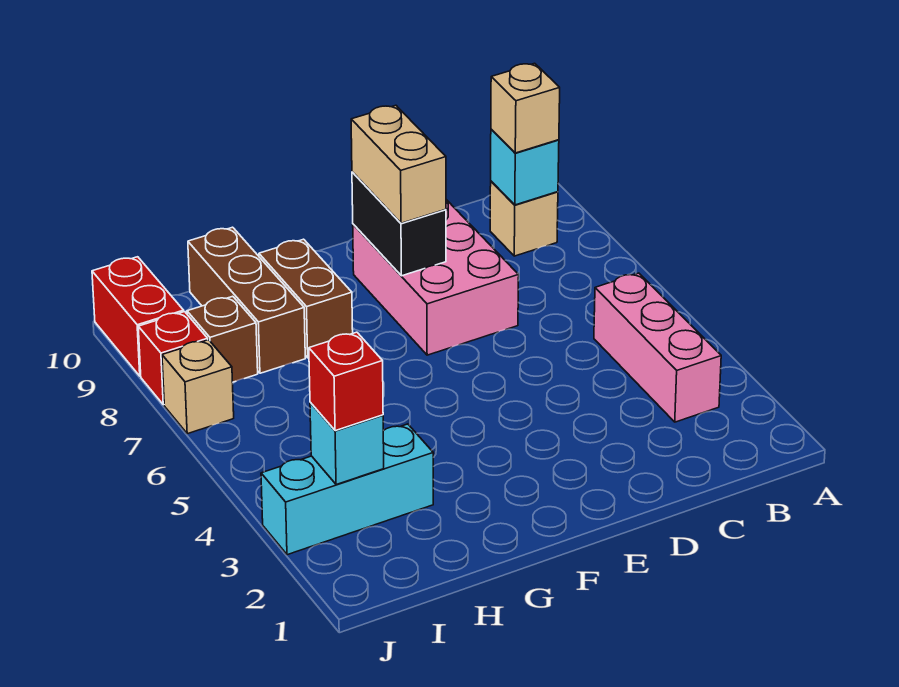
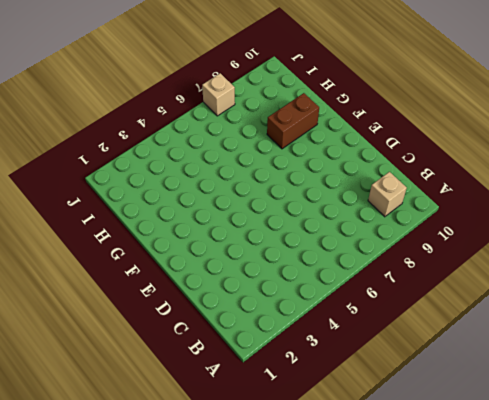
none -> pink 1x3 brick [594,273,721,422]
none -> pink 2x3 brick [353,200,519,355]
none -> cyan 1x3 brick [261,424,433,555]

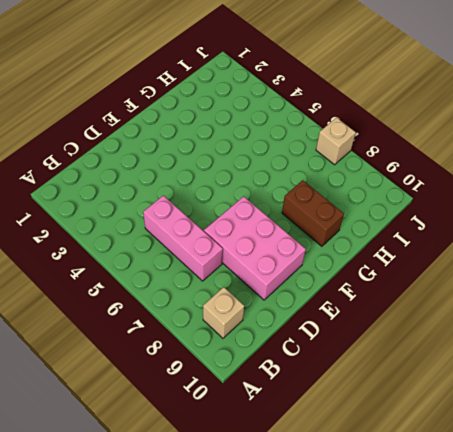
pink 1x3 brick [143,196,223,281] -> pink 1x3 brick moved to [594,273,721,422]
none -> cyan 1x3 brick [261,424,433,555]
none -> brown 1x3 brick [188,227,305,373]
none -> brown 1x1 brick [187,296,258,382]

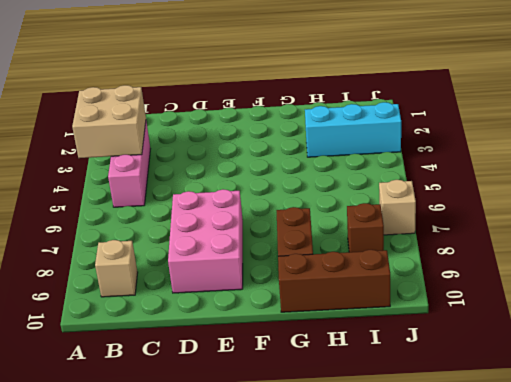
tan 2x2 brick [72,85,146,158] -> none
brown 1x3 brick [278,250,390,312] -> brown 1x3 brick turned to [188,227,305,373]
none -> red 1x1 brick [138,312,208,405]
none -> red 1x2 brick [92,257,184,376]
none -> cyan 1x1 brick [491,129,559,205]

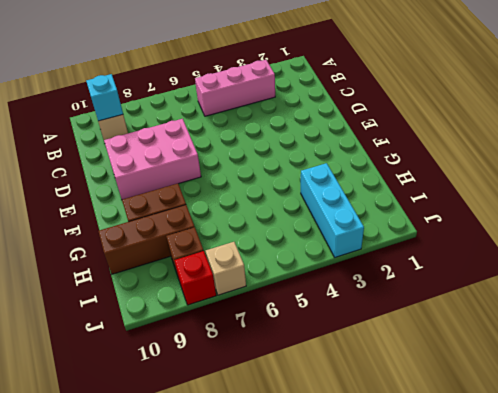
none -> red 1x2 brick [92,257,184,376]
none -> black 1x2 brick [352,172,446,276]
none -> cyan 1x1 brick [310,402,384,485]

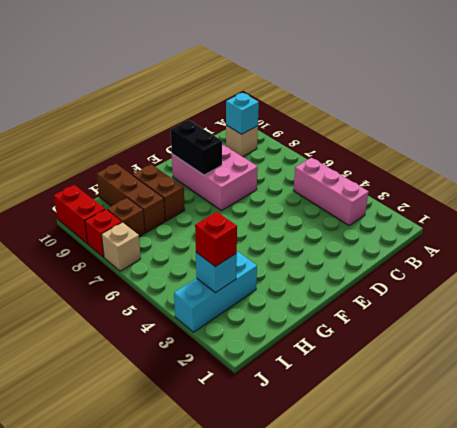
none -> tan 1x1 brick [491,63,560,153]
none -> tan 1x2 brick [351,105,446,223]

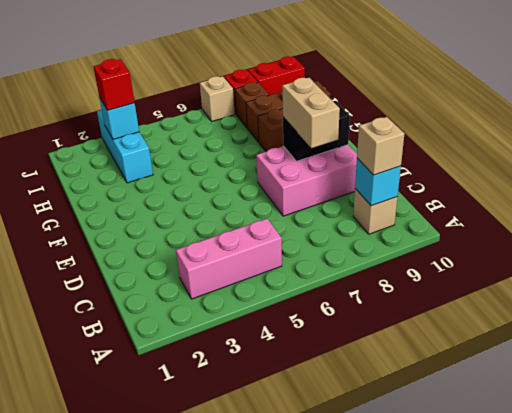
tan 1x2 brick [282,78,340,148] -> tan 1x2 brick turned to [351,105,446,223]

